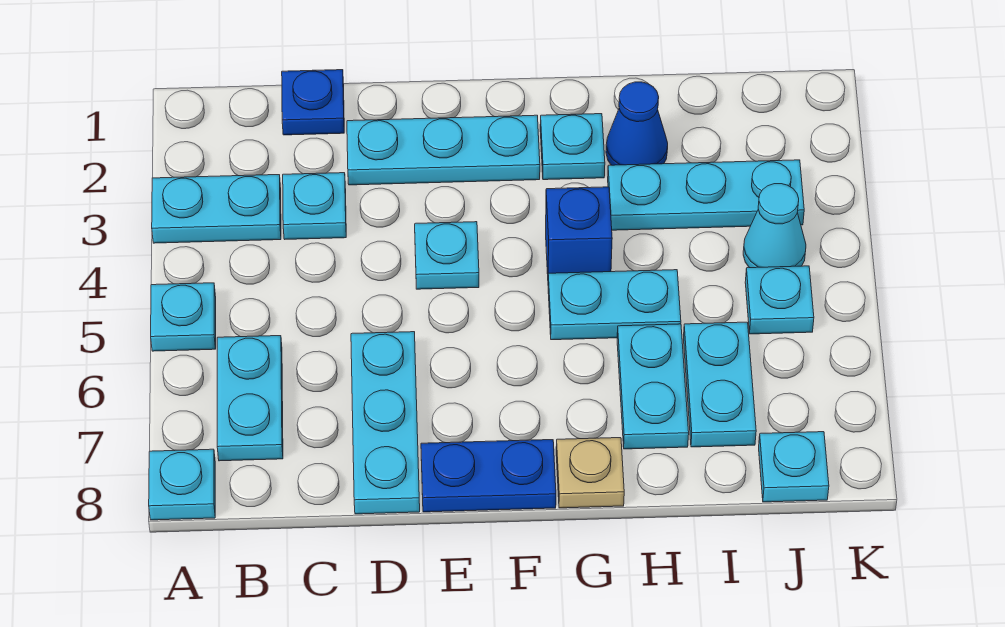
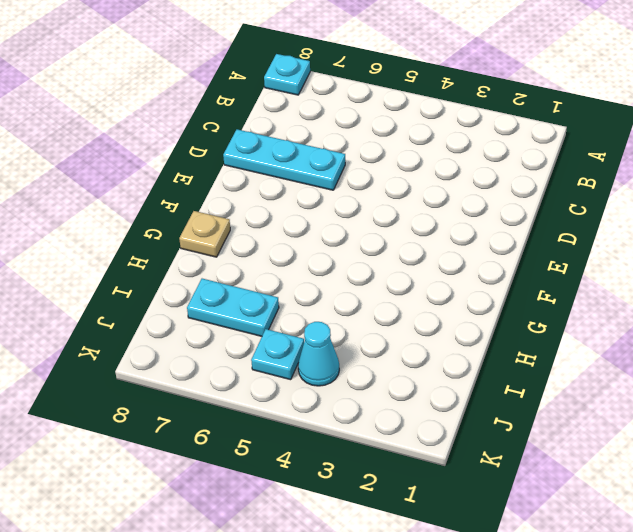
none -> cyan 1x2 plate [152,175,281,243]
none -> cyan 1x1 plate [151,283,216,351]
none -> cyan 1x2 plate [217,336,283,461]

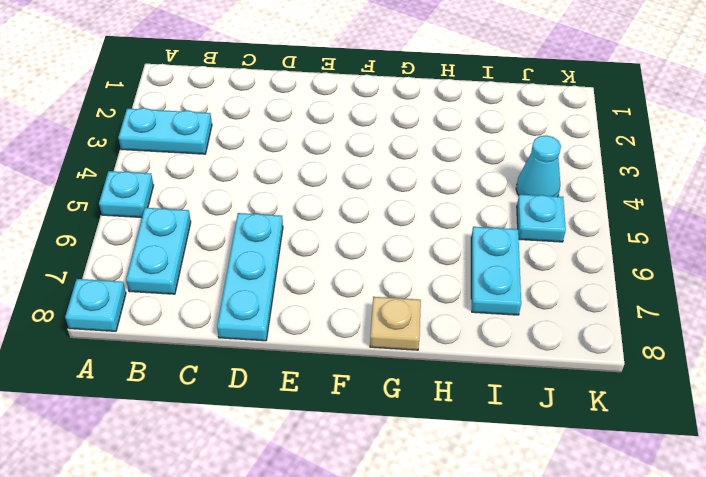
none -> blue 1x1 plate [282,70,344,135]
none -> cyan 1x1 plate [283,173,346,239]
none -> cyan 1x3 plate [347,115,540,185]

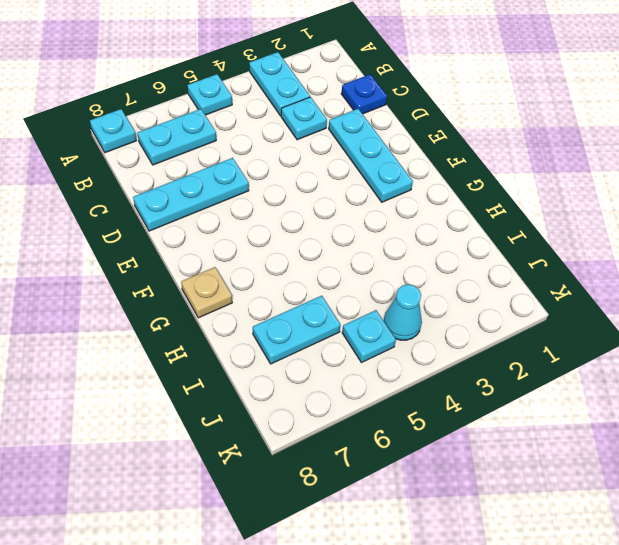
none -> cyan 1x1 plate [415,222,479,289]
none -> blue 1x2 plate [421,440,556,512]
none -> cyan 1x1 plate [540,114,605,180]

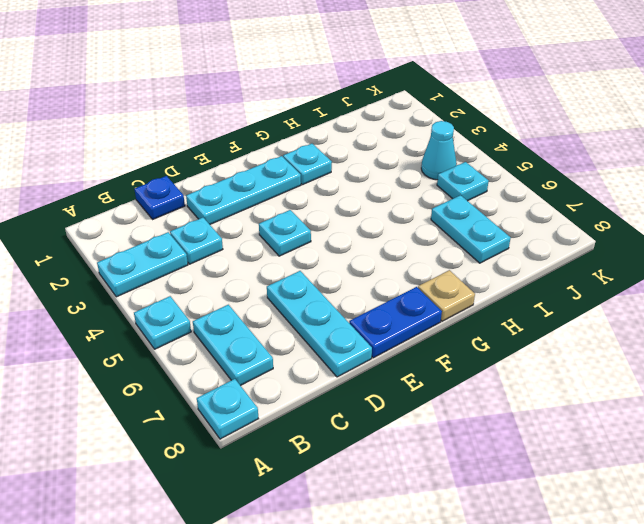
none -> blue 1x1 brick [546,187,612,274]
none -> cyan 1x2 plate [548,270,681,340]
none -> blue 1x1 cone [606,82,668,165]

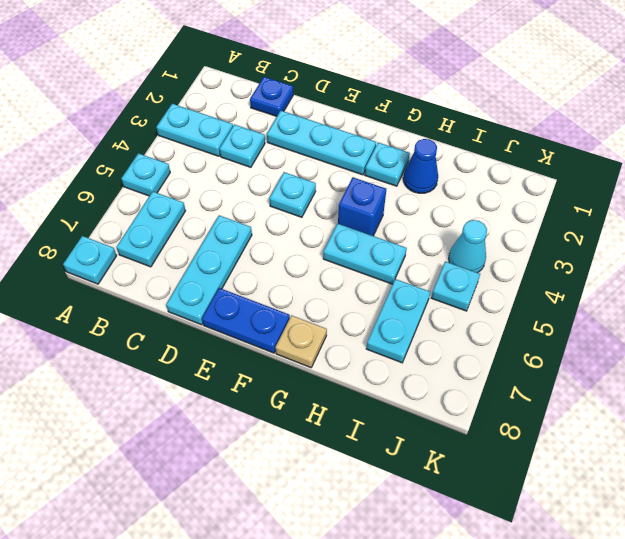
none -> cyan 1x3 plate [608,160,804,230]
none -> cyan 1x2 plate [617,324,689,449]
none -> cyan 1x1 plate [759,432,829,502]

